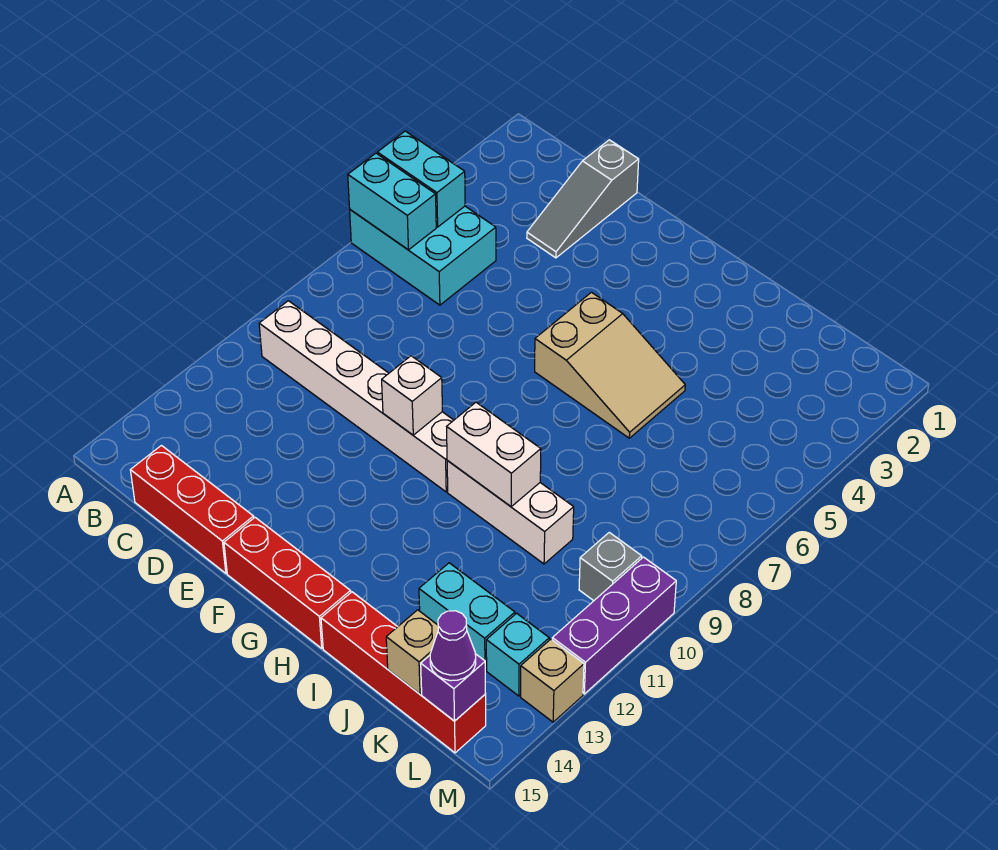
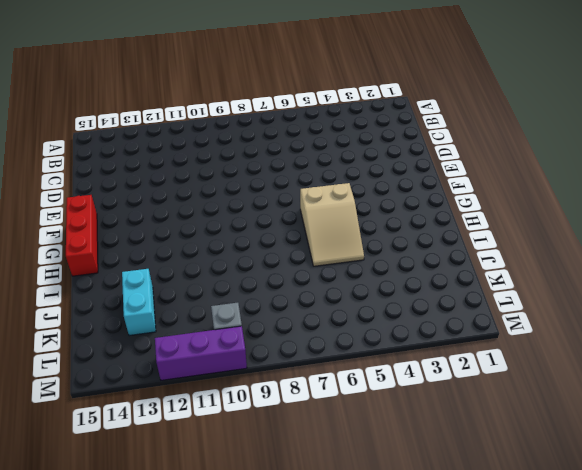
none -> cyan 2x3 brick [350,206,496,305]
none -> white 1x6 brick [259,301,454,492]
none -> red 1x3 brick [130,446,254,573]

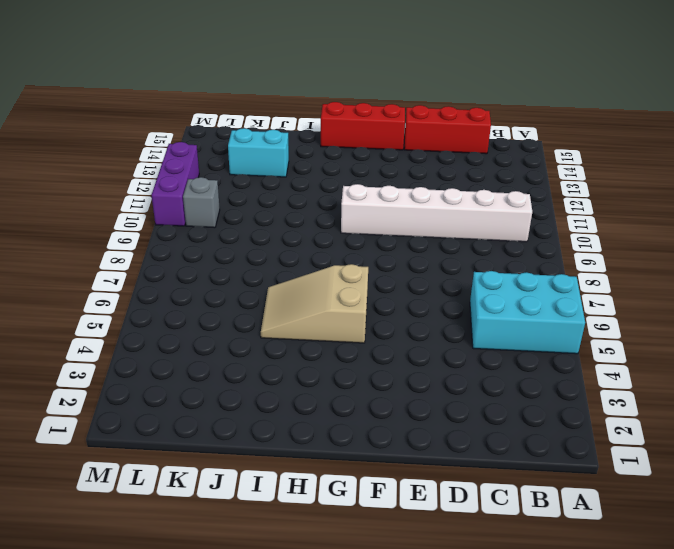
none -> grey 1x3 slope [527,140,639,258]
none -> white 1x3 brick [447,461,574,564]
none -> red 1x4 brick [321,592,486,753]

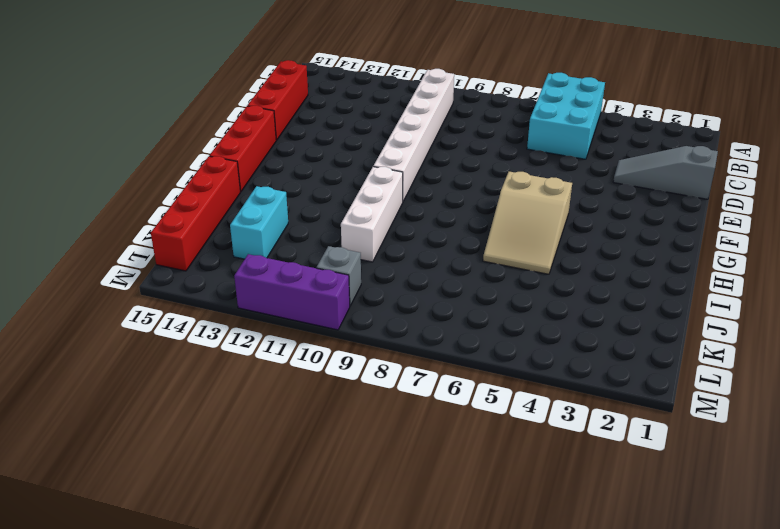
none -> cyan 1x1 brick [486,613,549,696]
none -> tan 1x1 brick [521,639,584,722]
none -> cyan 1x2 brick [377,131,465,227]

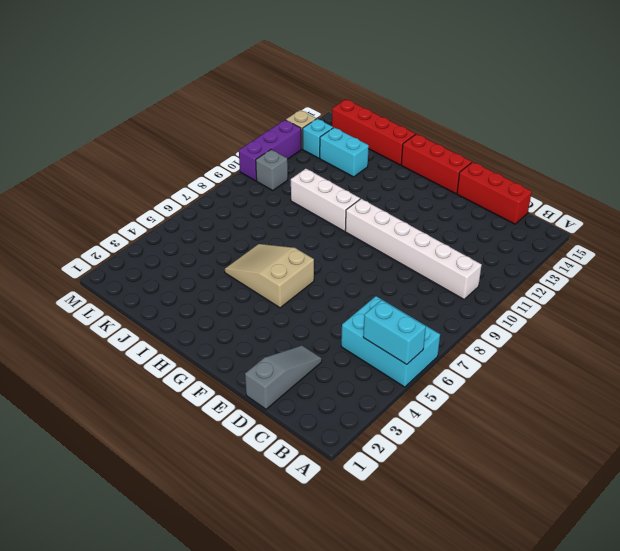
none -> cyan 1x2 brick [348,153,436,250]
none -> white 1x1 brick [382,356,442,435]
none -> white 1x2 brick [447,402,541,507]

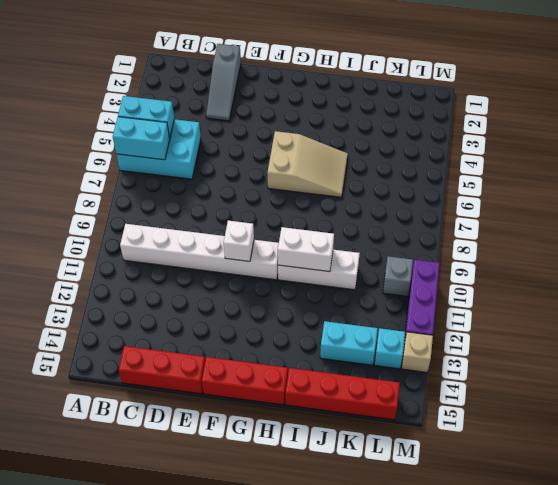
none -> tan 1x1 brick [386,610,438,694]
none -> purple 1x1 brick [421,654,486,721]
none -> purple 1x1 cone [430,611,476,681]

